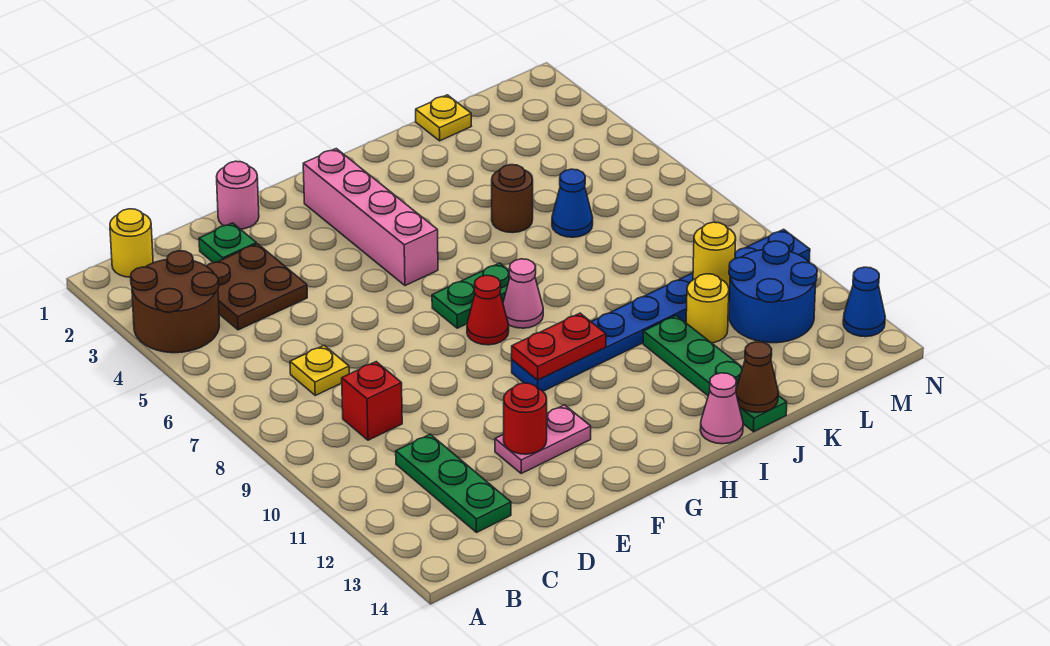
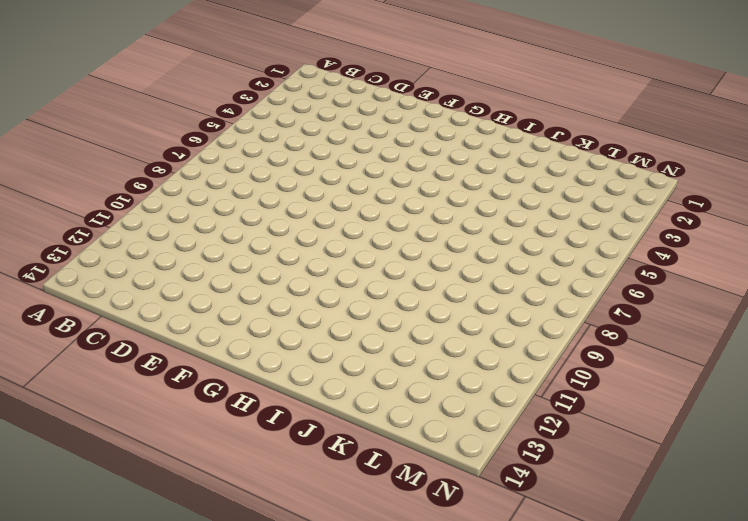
none -> brown 2x2 round brick [131,251,219,353]
none -> yellow 1x1 round brick [110,209,153,277]
none -> brown 2x2 plate [207,244,307,330]

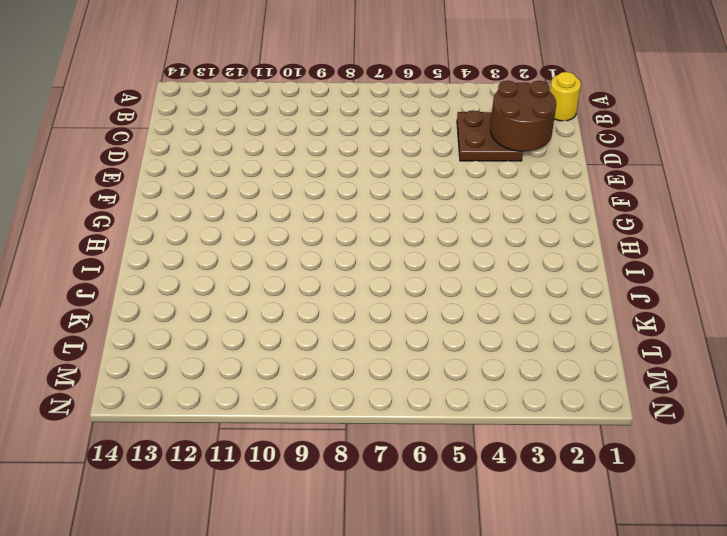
brown 2x2 round brick [491,81,556,151] -> brown 2x2 round brick moved to [131,251,219,353]
none -> yellow 1x1 plate [290,345,349,395]
none -> red 1x1 brick [342,362,402,440]
none -> green 1x3 plate [396,434,511,533]

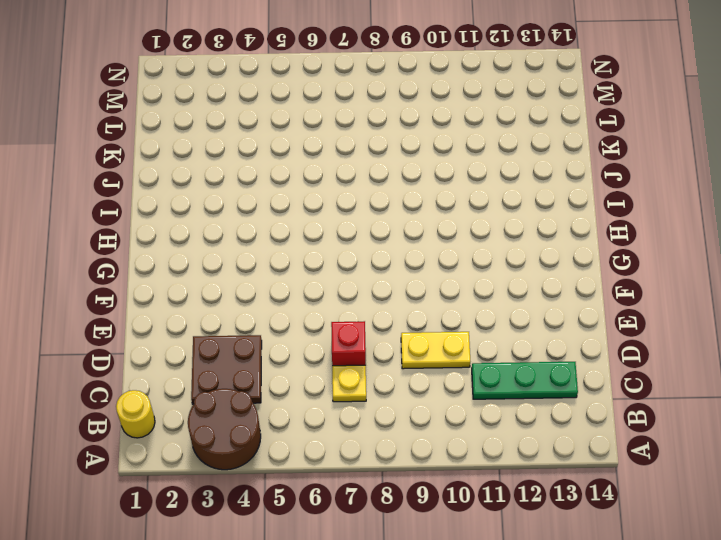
red 1x1 brick [331,321,366,366] -> red 1x1 brick moved to [342,362,402,440]
yellow 1x2 plate [401,332,470,369] -> none
none -> green 1x1 plate [199,223,256,263]
none -> pink 1x1 round brick [217,161,259,229]
none -> pink 1x2 plate [495,405,591,473]

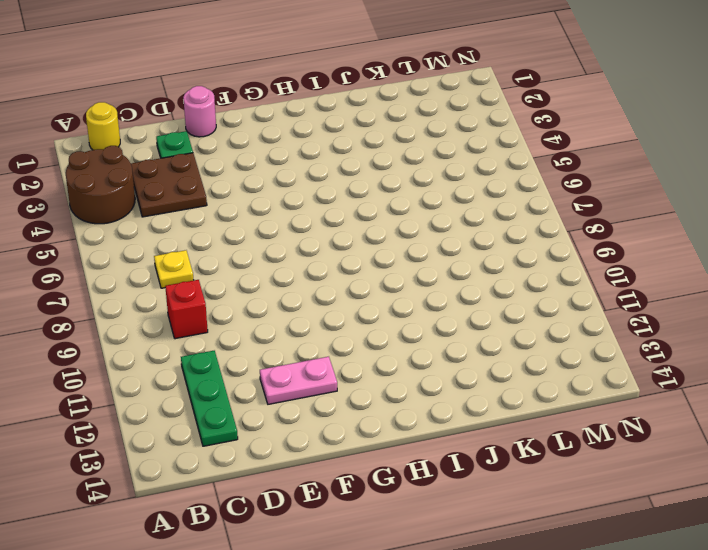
none -> pink 1x4 brick [303,149,438,286]
none -> green 1x2 plate [432,263,510,328]
none -> red 1x1 cone [467,275,509,345]

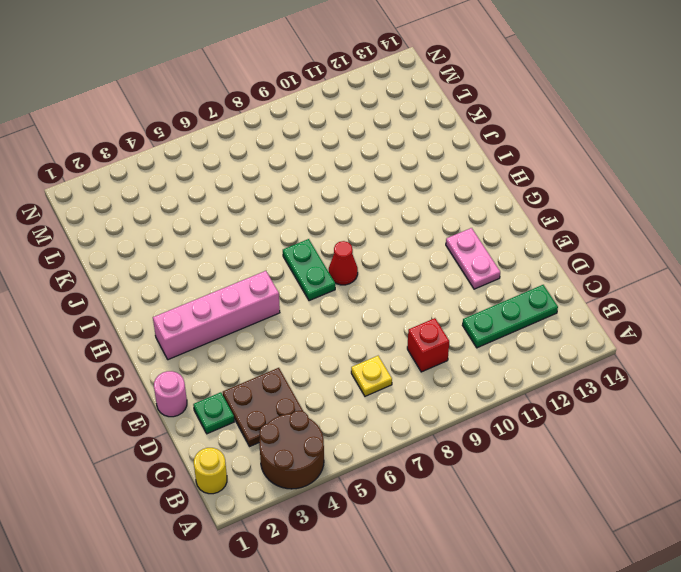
none -> blue 1x8 plate [512,229,810,391]
none -> pink 1x1 cone [503,259,543,328]
none -> pink 1x1 cone [700,373,743,444]

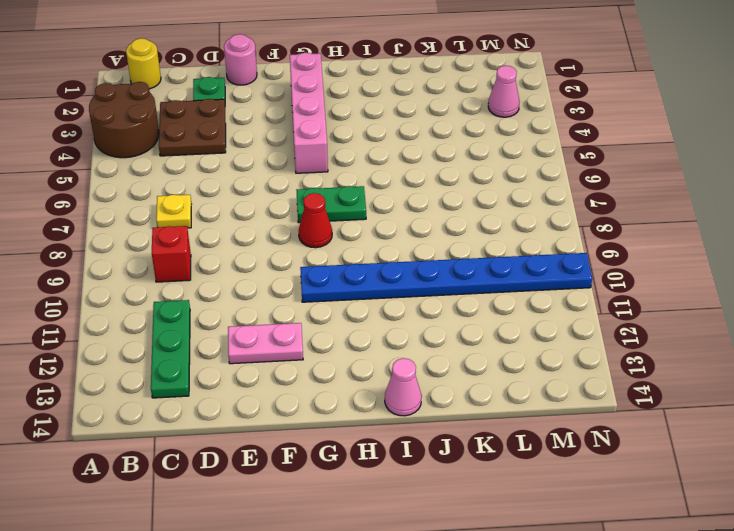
pink 1x1 cone [488,66,520,117] -> pink 1x1 cone moved to [503,259,543,328]
none -> brown 1x1 round brick [492,165,533,233]
none -> green 1x4 plate [643,316,787,432]
none -> yellow 1x1 plate [416,95,471,141]

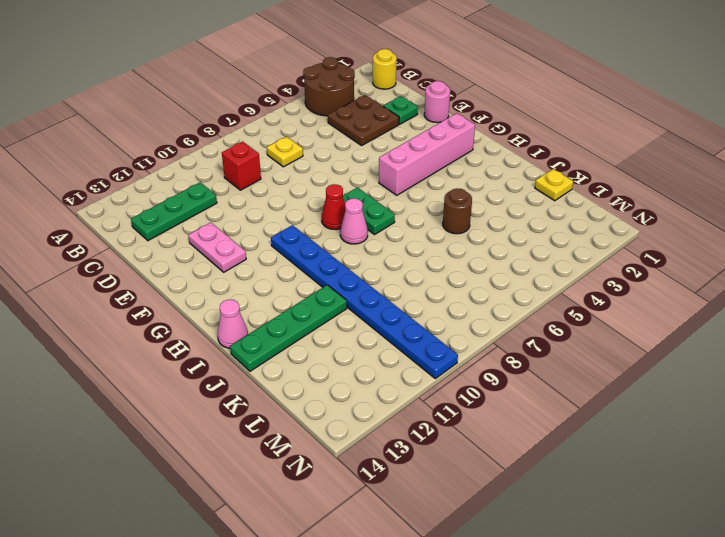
none -> blue 1x1 cone [552,169,593,237]
none -> yellow 1x1 round brick [686,274,729,343]
none -> blue 2x2 round brick [729,241,817,343]

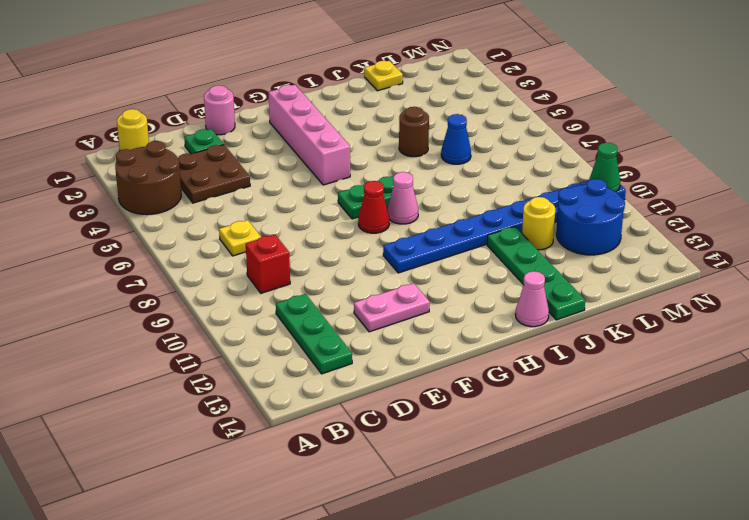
green 1x1 cone [589,143,620,192] -> none
none -> blue 1x1 cone [843,267,885,337]
none -> red 1x1 round brick [504,383,547,454]
none -> red 1x2 plate [512,313,606,380]

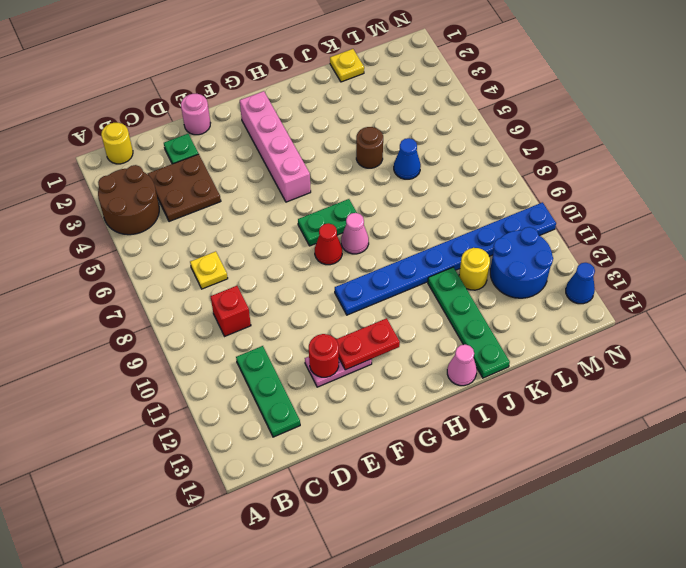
red 1x2 plate [336,318,400,370] -> red 1x2 plate moved to [512,313,606,380]
none -> brown 1x1 cone [736,342,778,412]
none -> yellow 1x1 round brick [693,222,736,287]

